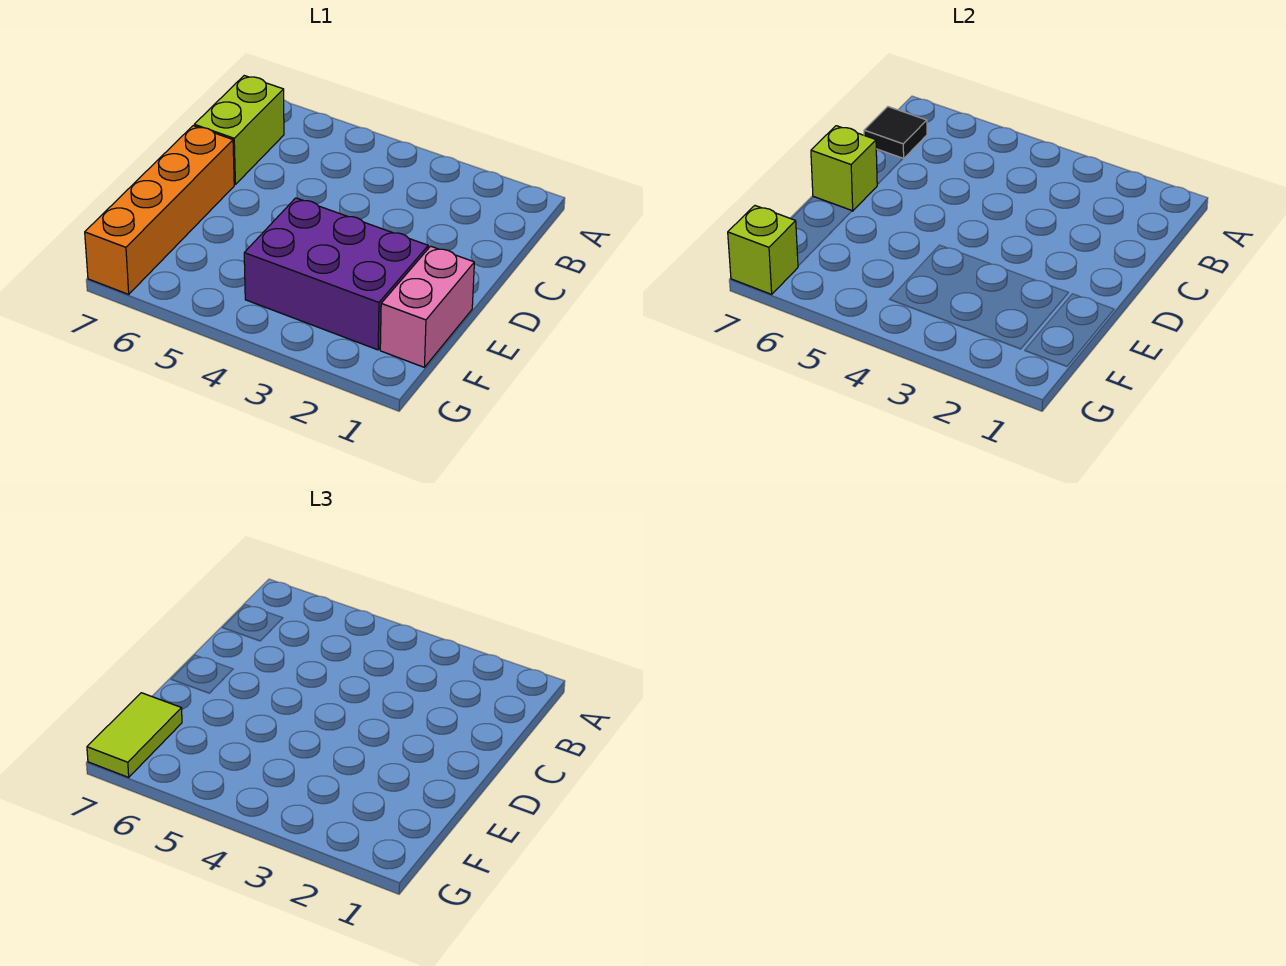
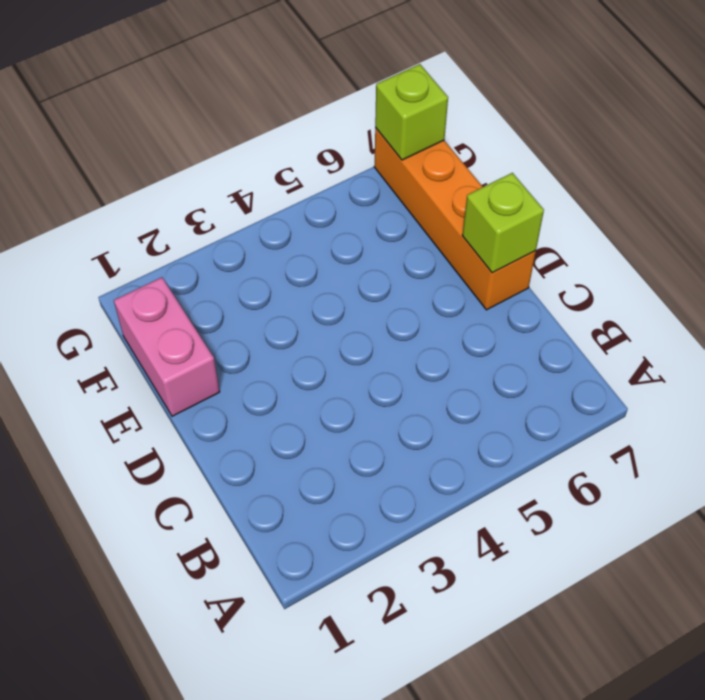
none -> lime 1x2 brick [194,76,284,184]
none -> purple 2x3 brick [244,198,428,350]

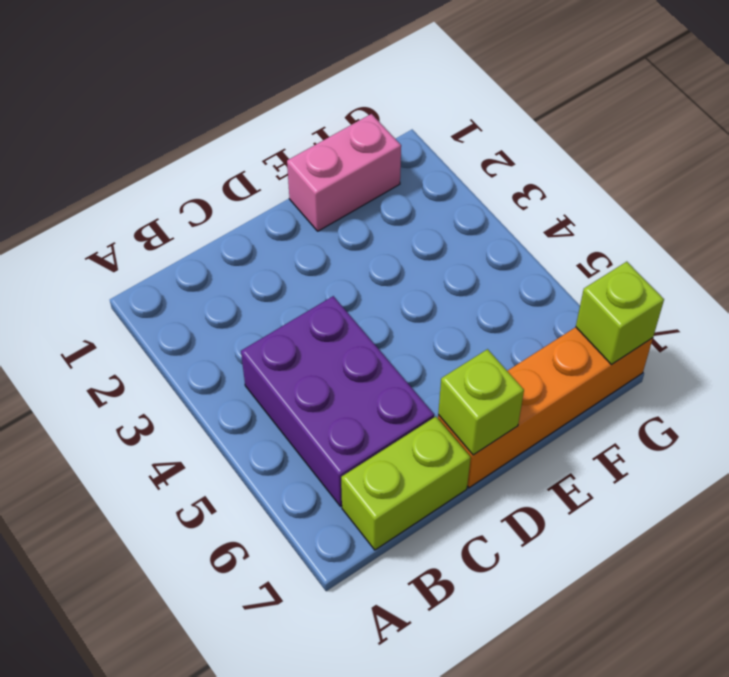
purple 2x3 brick [241,296,434,506] -> purple 2x3 brick moved to [244,198,428,350]
none -> black 1x1 tile [864,107,927,159]
none -> lime 1x2 tile [87,693,182,777]

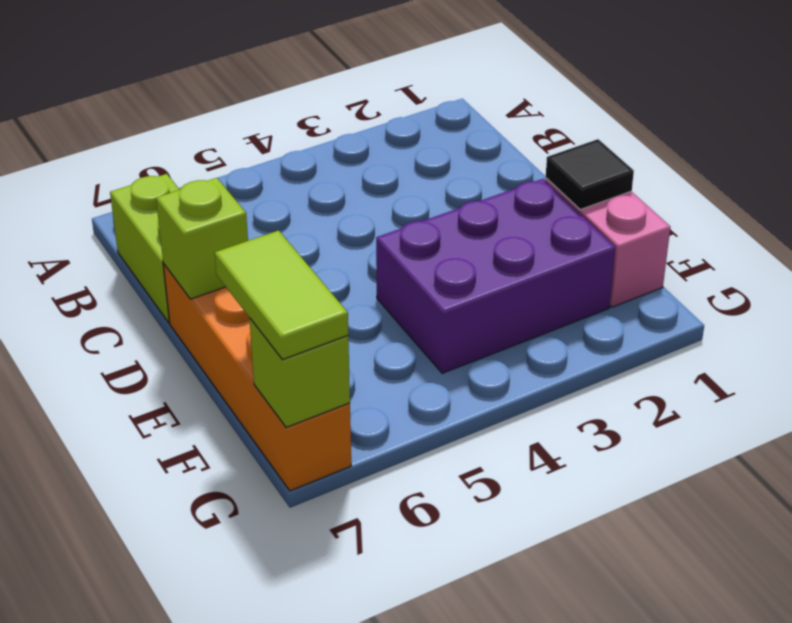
black 1x1 tile [546,139,634,210] -> black 1x1 tile moved to [864,107,927,159]

